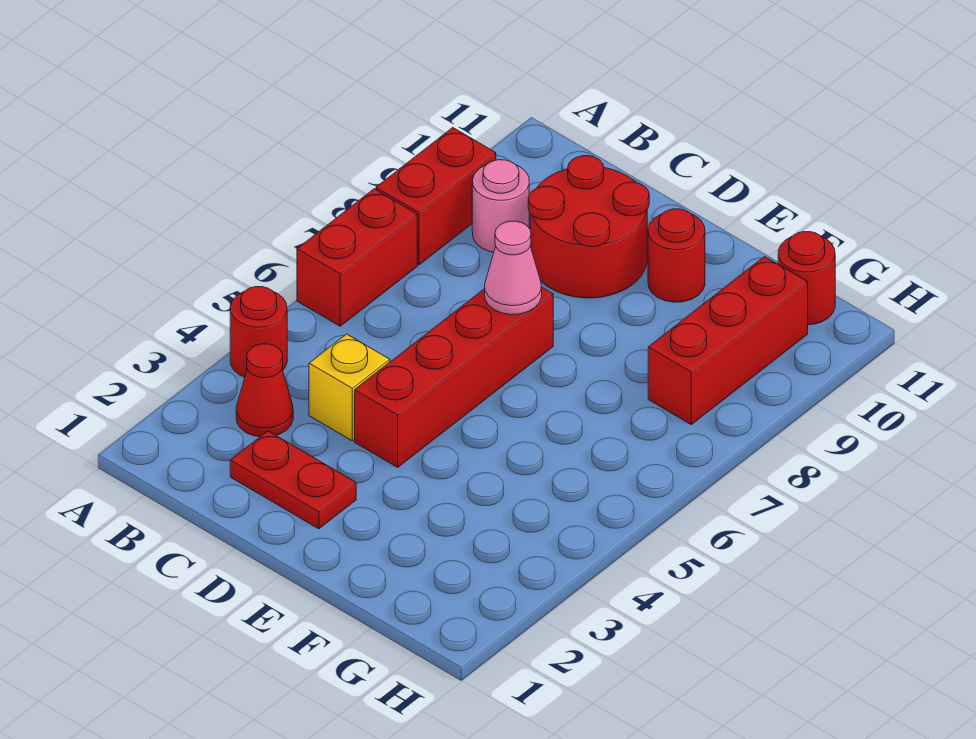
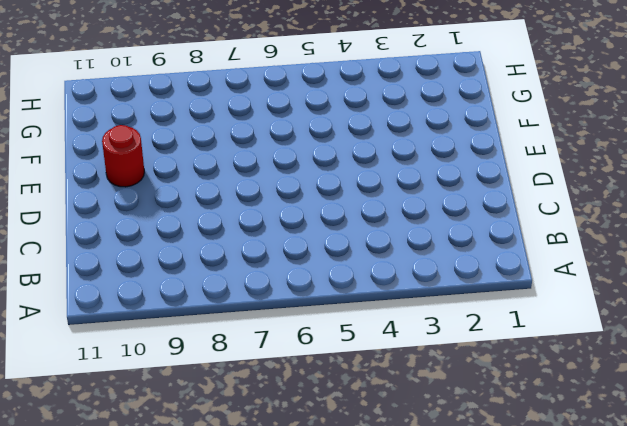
none -> red 1x1 round brick [230,287,287,377]
none -> red 1x2 brick [297,189,417,326]
none -> red 1x2 brick [376,128,496,265]

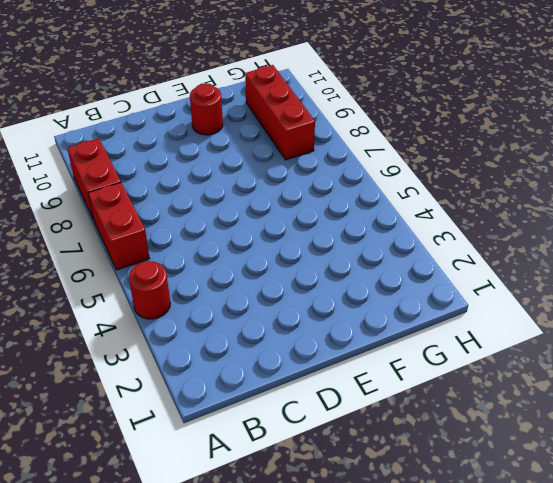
none -> red 1x1 cone [236,344,293,437]
none -> pink 1x1 round brick [472,160,529,252]
none -> red 1x2 plate [230,431,356,529]

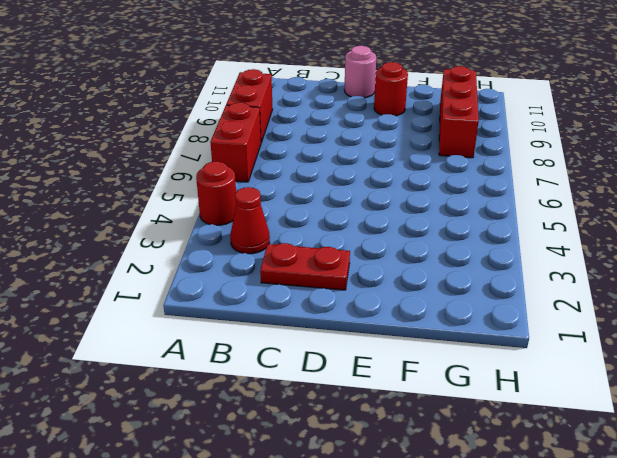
pink 1x1 round brick [344,46,376,98] -> pink 1x1 round brick moved to [472,160,529,252]
none -> yellow 1x1 brick [309,334,390,441]
none -> red 2x2 round brick [528,156,649,298]
none -> red 1x4 brick [355,287,553,467]

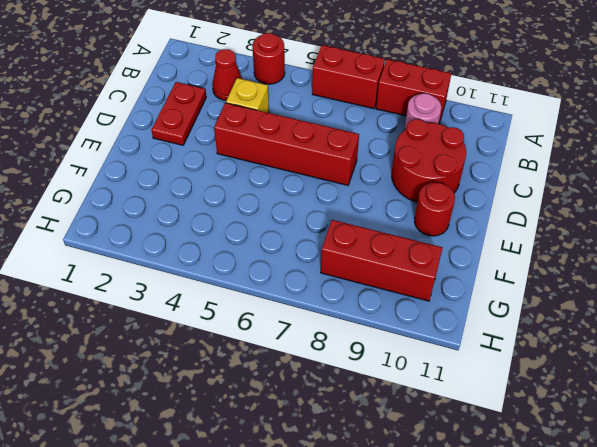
none -> red 1x1 round brick [778,232,835,325]
none -> pink 1x1 cone [485,221,542,315]

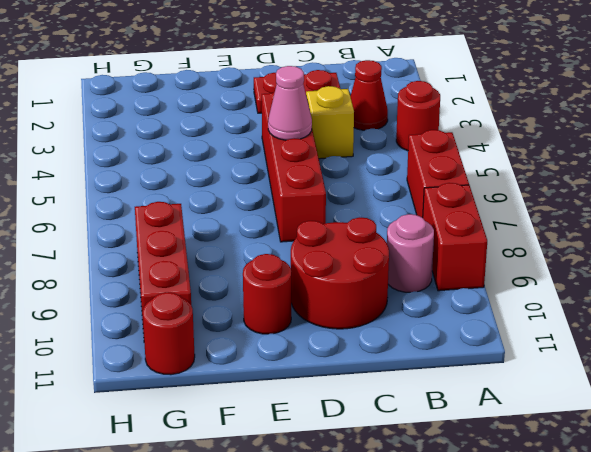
pink 1x1 cone [268,66,312,140] -> pink 1x1 cone moved to [485,221,542,315]

